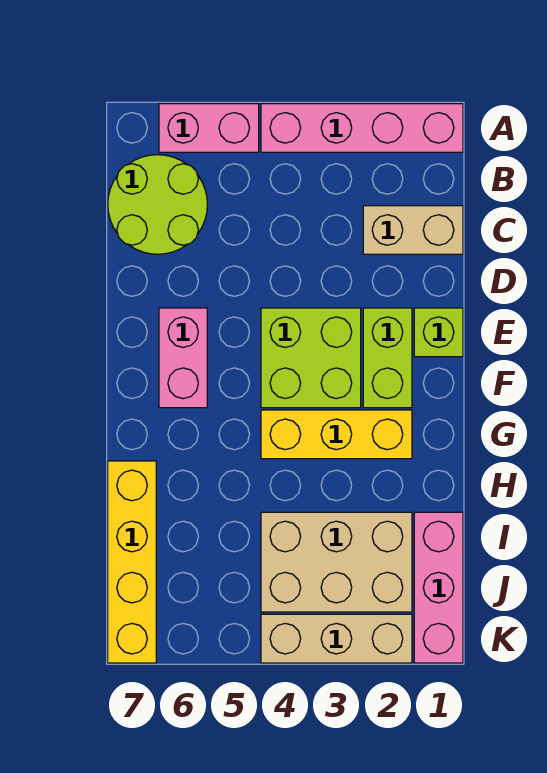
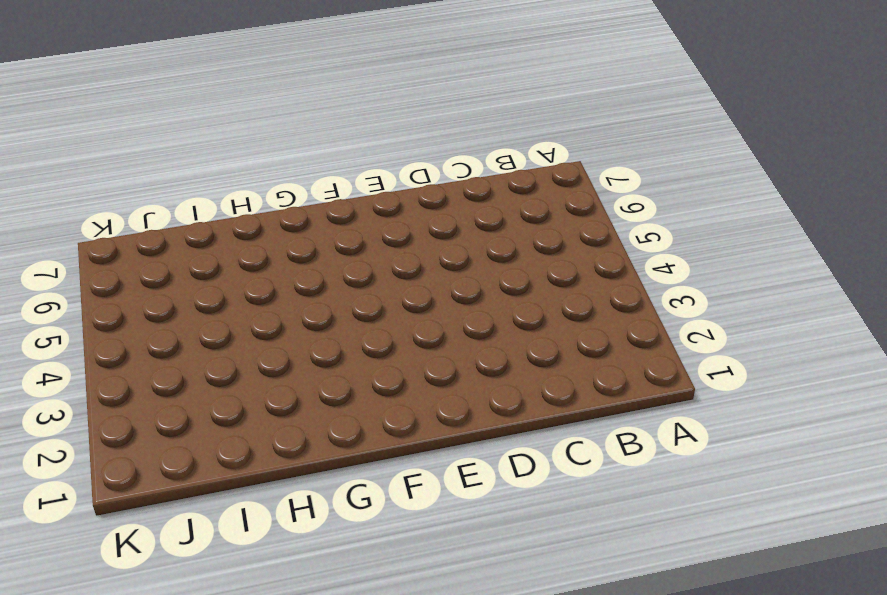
none -> pink 1x4 brick [261,104,463,152]
none -> pink 1x2 brick [159,104,259,152]
none -> lime 2x2 round brick [108,155,207,254]

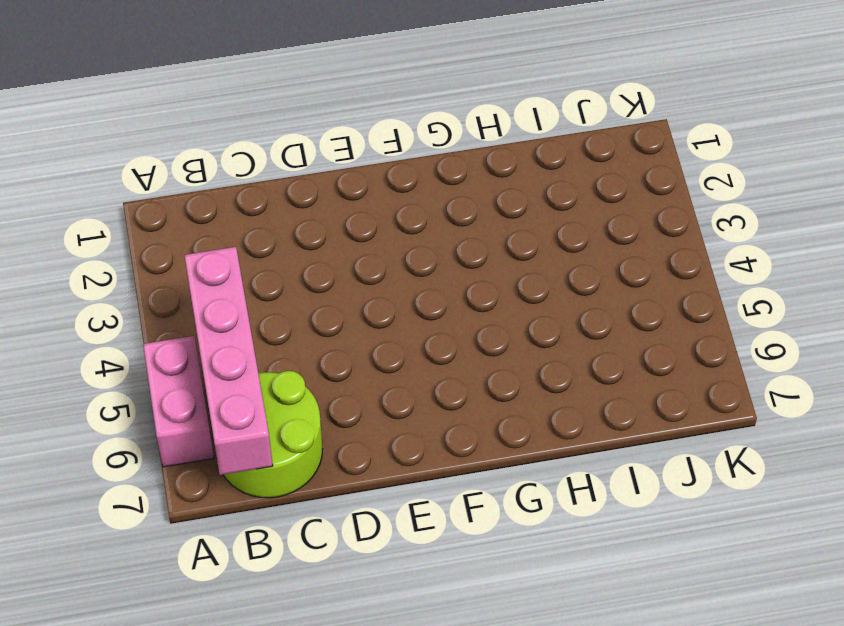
pink 1x4 brick [184,247,273,475] -> pink 1x4 brick moved to [261,104,463,152]
none -> tan 1x2 brick [363,206,463,254]
none -> lime 1x1 brick [414,308,463,357]
none -> lime 1x2 brick [363,308,412,408]

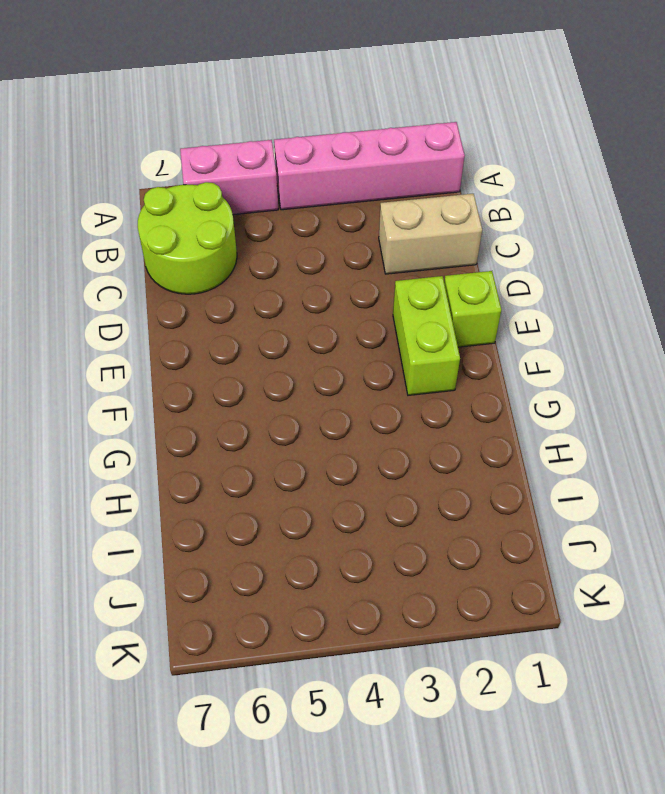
none -> lime 2x2 brick [261,308,361,408]
none -> pink 1x2 brick [159,308,207,408]
none -> yellow 1x3 brick [261,410,412,459]

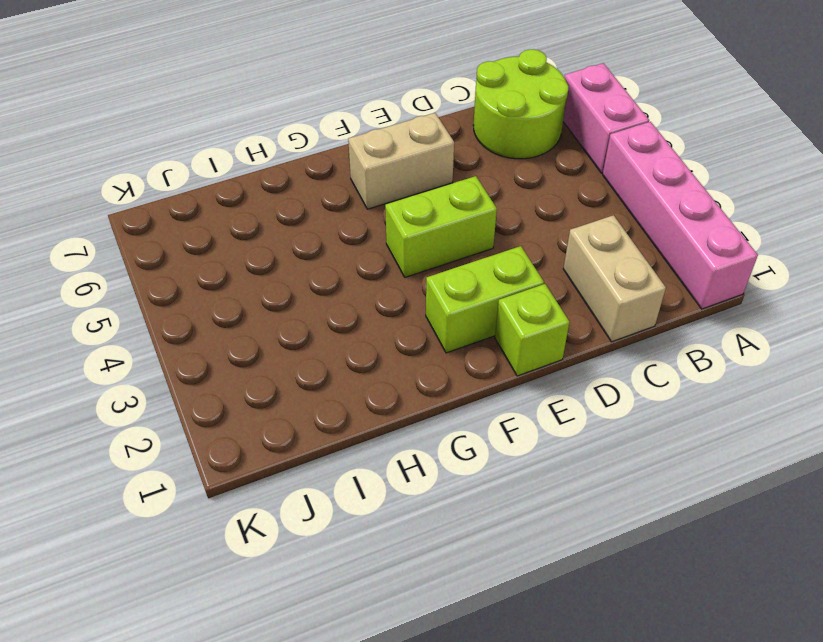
lime 1x2 brick [385,176,497,277] -> lime 2x2 brick [261,308,361,408]
tan 1x2 brick [348,113,454,209] -> pink 1x2 brick [159,308,207,408]
none -> yellow 1x3 brick [261,410,412,459]
none -> yellow 1x4 brick [108,461,156,663]
none -> pink 1x3 brick [414,512,463,663]

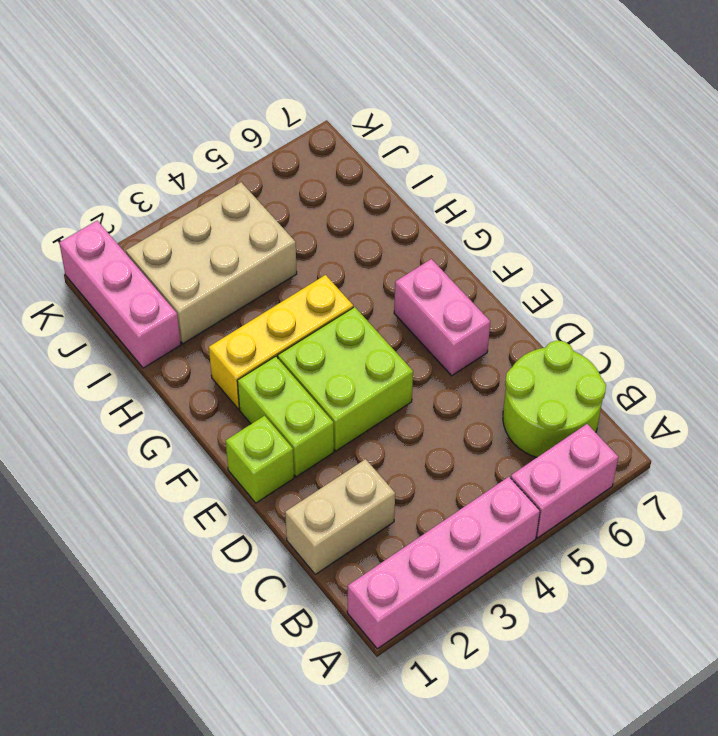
none -> yellow 1x4 brick [108,461,156,663]
none -> tan 1x3 brick [261,614,412,663]

